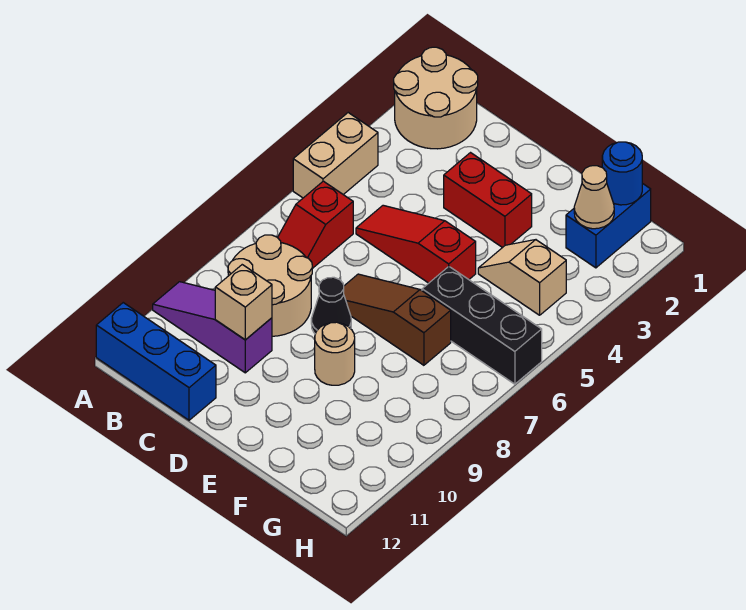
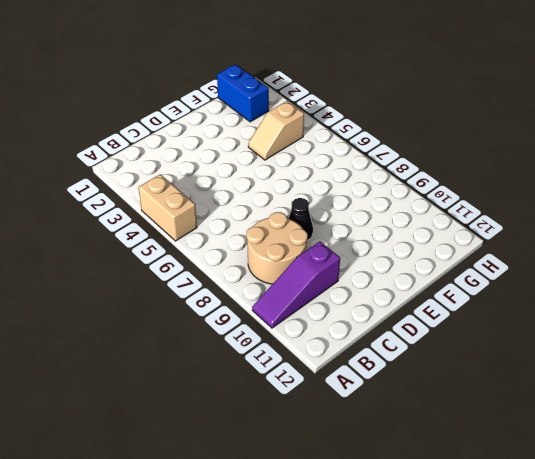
none -> tan 2x2 round brick [394,47,478,149]
none -> blue 1x3 brick [96,303,216,420]
none -> red 1x2 slope [278,181,353,269]

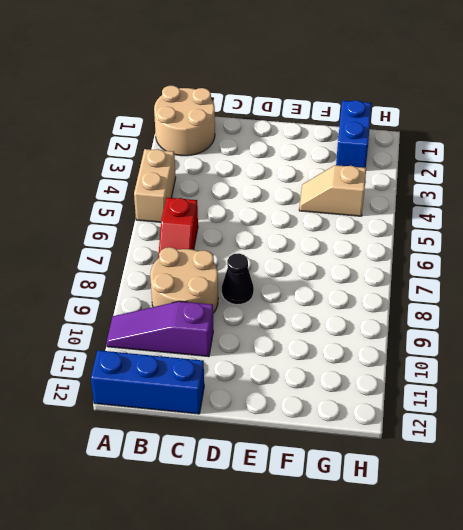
none -> red 1x3 slope [356,205,476,283]
none -> red 1x2 brick [444,153,532,248]
none -> brown 1x3 slope [344,274,451,365]

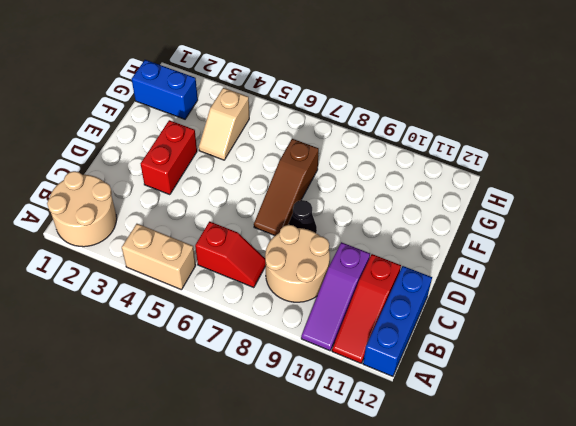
red 1x3 slope [332,254,401,363] -> red 1x3 slope moved to [356,205,476,283]
none -> tan 1x1 round brick [315,322,355,385]
none -> black 1x3 brick [422,267,542,384]
none -> tan 1x1 brick [215,265,272,340]

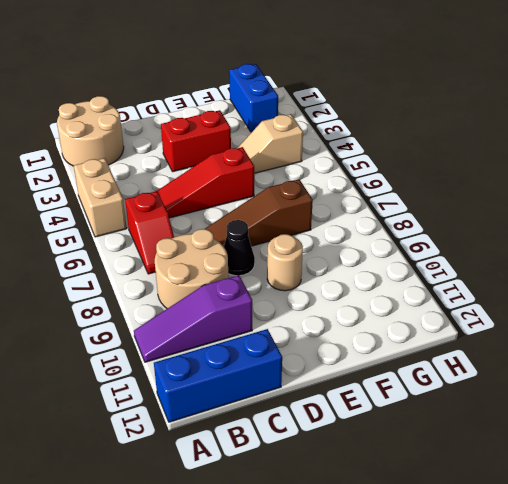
none -> black 1x3 brick [422,267,542,384]
none -> tan 1x1 brick [215,265,272,340]
none -> blue 1x1 round brick [602,142,642,205]

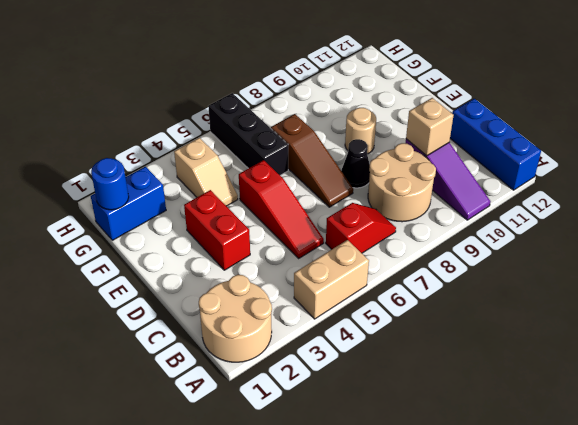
none -> tan 1x1 cone [574,166,614,229]

